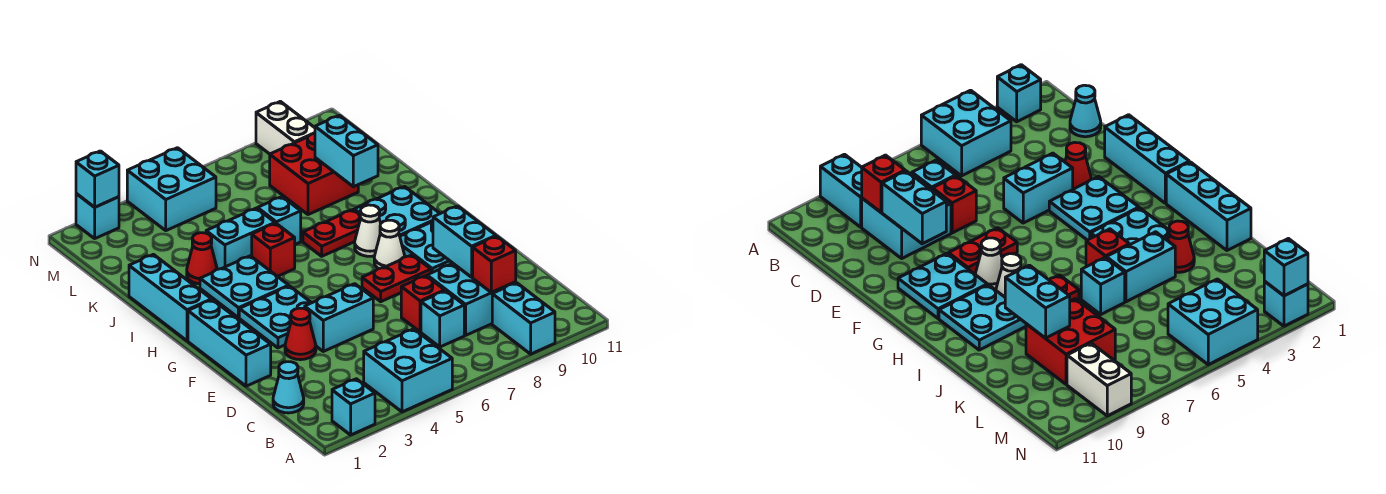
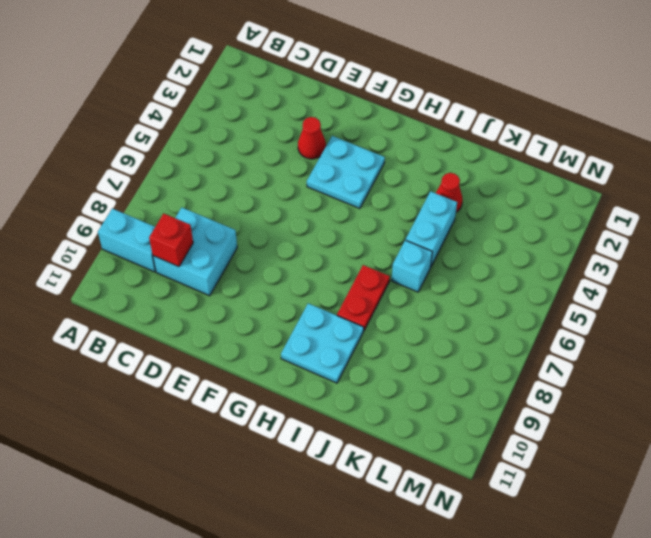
none -> cyan 1x1 brick [332,379,375,435]
none -> cyan 2x2 brick [364,329,452,412]
none -> cyan 1x1 cone [273,362,304,413]
none -> cyan 1x1 brick [421,291,464,347]

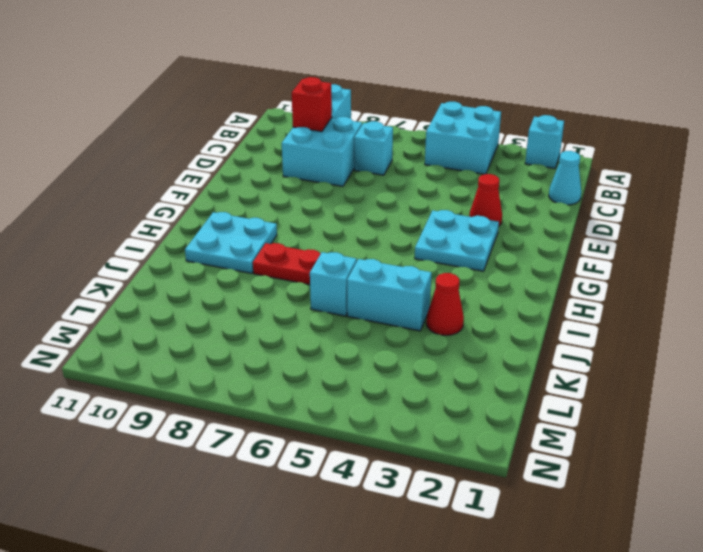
none -> red 1x1 brick [401,276,445,332]
none -> cyan 1x3 brick [188,300,271,386]
none -> cyan 1x2 brick [305,284,373,351]
none -> red 1x2 plate [362,255,431,302]

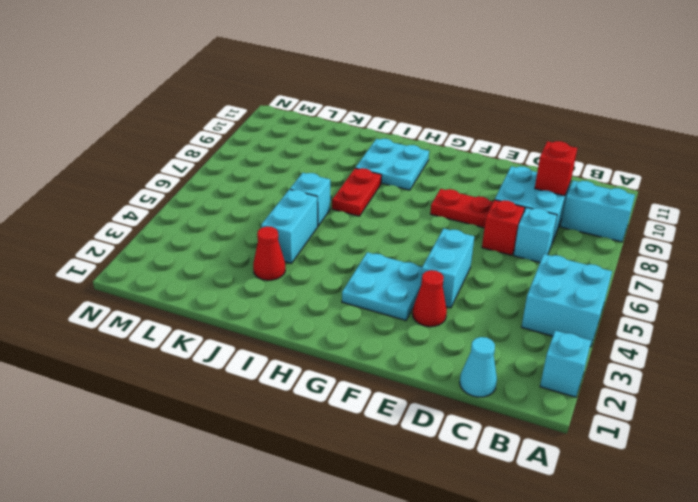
red 1x2 plate [430,189,493,228] -> red 1x2 plate turned to [362,255,431,302]
none -> cyan 1x3 brick [188,300,271,386]
none -> cyan 2x2 plate [400,221,453,273]
none -> white 1x1 cone [374,220,405,269]
none -> cyan 1x3 brick [129,254,212,341]

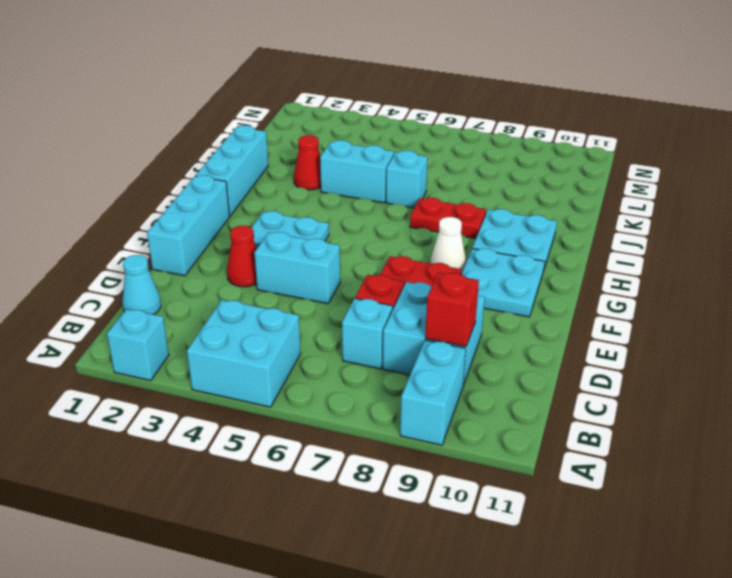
none -> cyan 2x2 plate [200,256,289,318]
none -> white 1x1 cone [355,205,381,256]
none -> red 1x1 brick [252,223,295,276]
none -> red 2x2 brick [270,133,358,215]

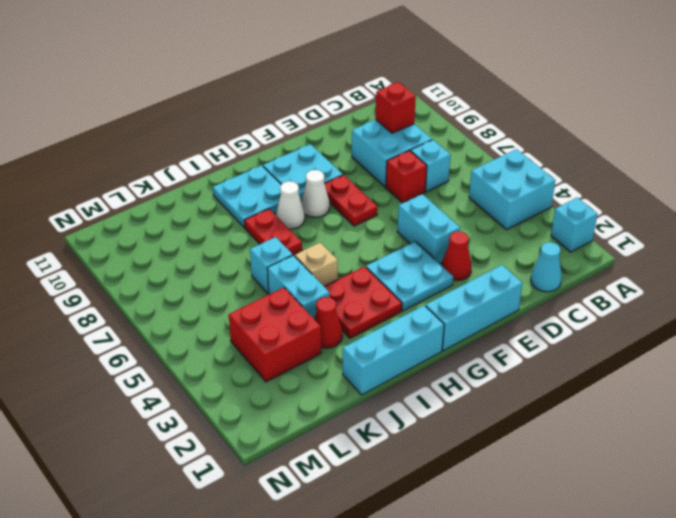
red 2x2 plate [324,266,402,338] -> cyan 2x2 plate [200,256,289,318]
tan 1x1 brick [295,243,338,286] -> red 1x1 brick [252,223,295,276]
red 2x2 brick [229,288,321,382] -> red 2x2 brick moved to [270,133,358,215]
none -> cyan 1x2 brick [492,283,555,354]
none -> cyan 2x2 brick [127,148,216,231]
none -> white 1x2 brick [256,101,315,154]
none -> cyan 1x1 brick [76,194,119,238]

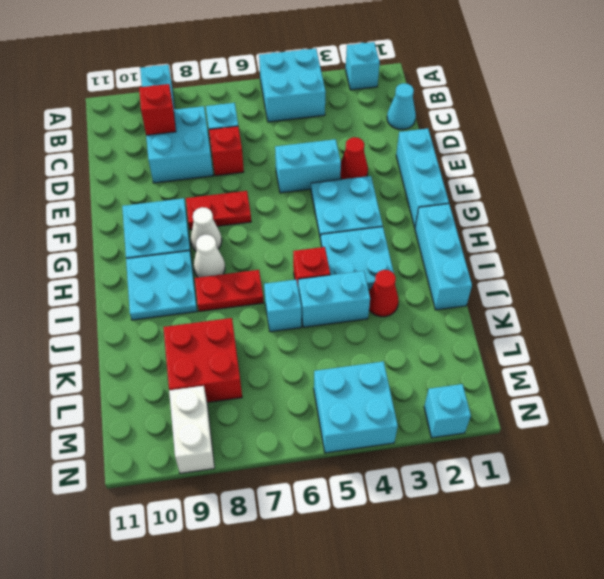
none -> cyan 1x2 brick [433,206,496,277]
none -> cyan 1x2 brick [315,115,378,187]
none -> cyan 1x1 brick [76,151,119,207]

